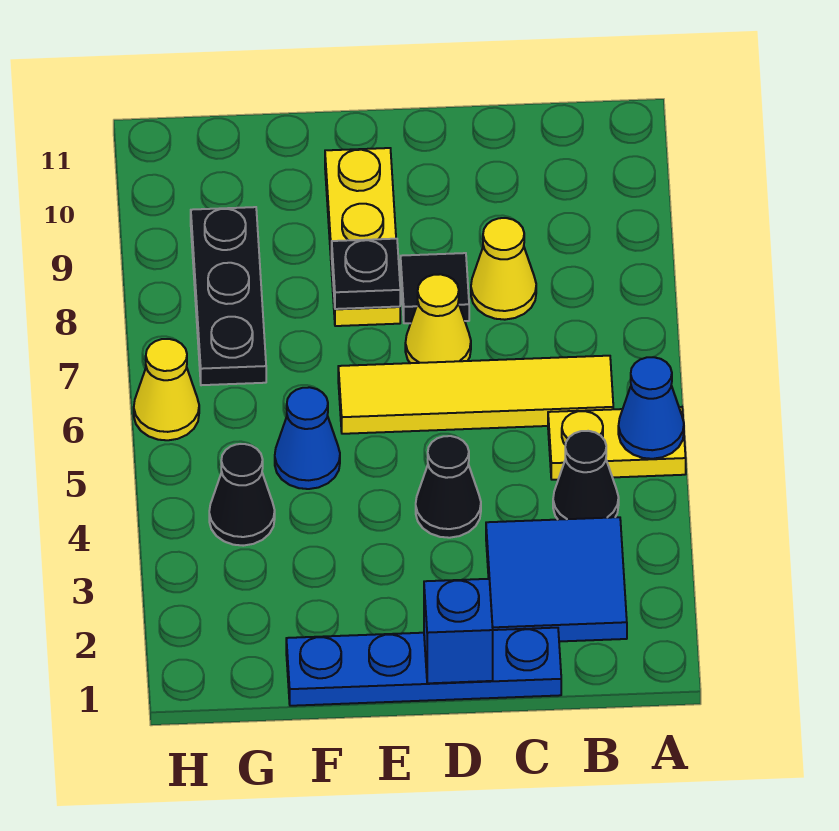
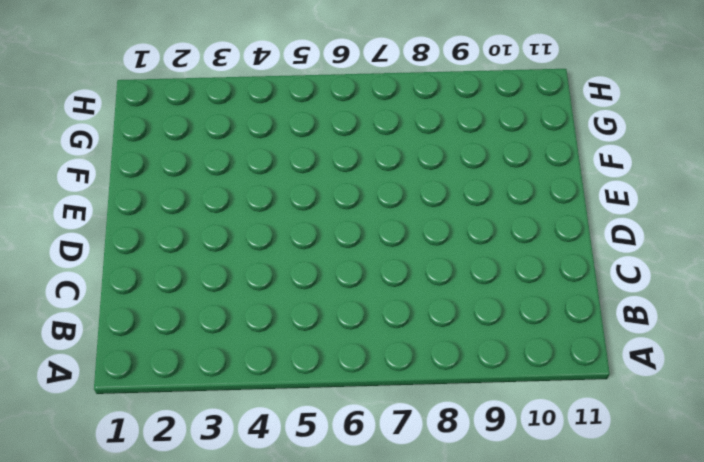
none -> yellow 1x2 plate [548,407,686,480]
none -> blue 2x2 tile [486,517,627,641]
none -> black 1x1 cone [553,431,619,520]

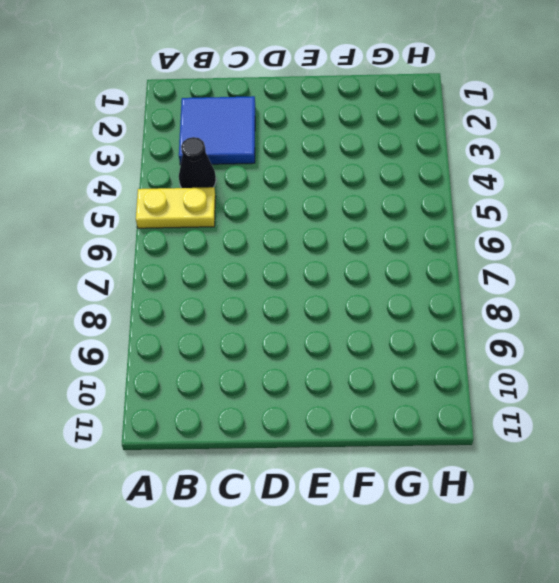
none -> yellow 1x4 tile [338,356,613,434]
none -> blue 1x4 plate [286,628,561,706]
none -> yellow 1x1 cone [471,218,536,320]

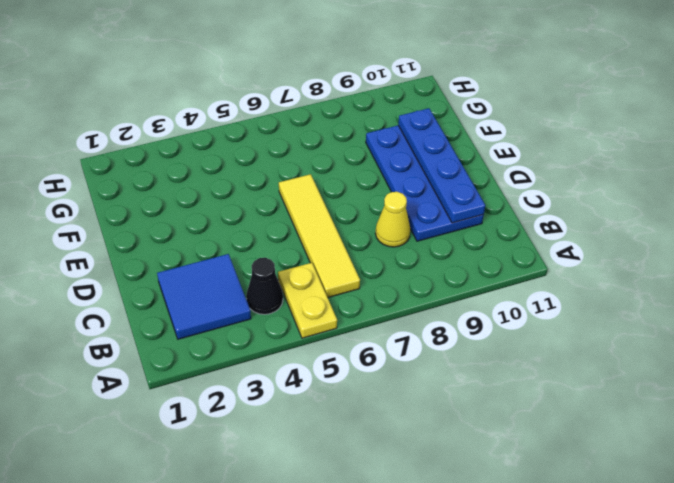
blue 2x4 plate [366,126,484,241] -> yellow 1x3 plate [325,148,400,326]
blue 1x4 plate [398,108,485,223] -> blue 1x4 plate moved to [286,628,561,706]
none -> black 1x1 cone [416,436,481,538]
none -> yellow 1x1 cone [405,274,471,363]
none -> black 1x1 tile [401,253,469,323]

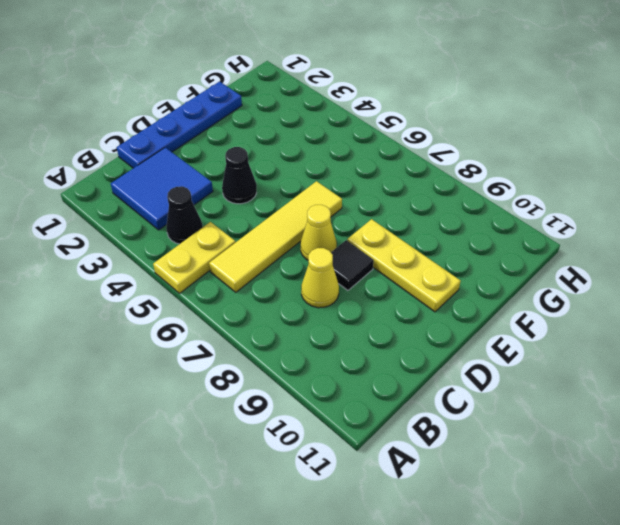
none -> blue 1x1 cone [275,387,340,489]
none -> black 1x1 cone [209,444,275,546]
none -> black 1x3 plate [191,207,266,385]

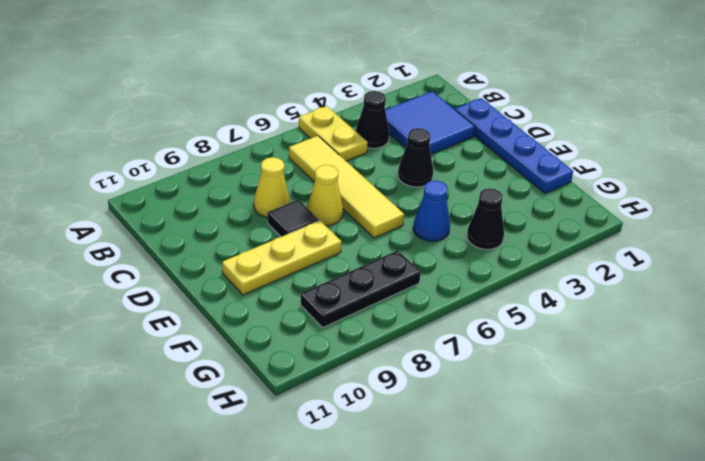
none -> yellow 1x1 cone [134,339,199,440]
none -> blue 1x1 cone [618,357,684,459]
none -> blue 1x1 brick [424,579,493,683]

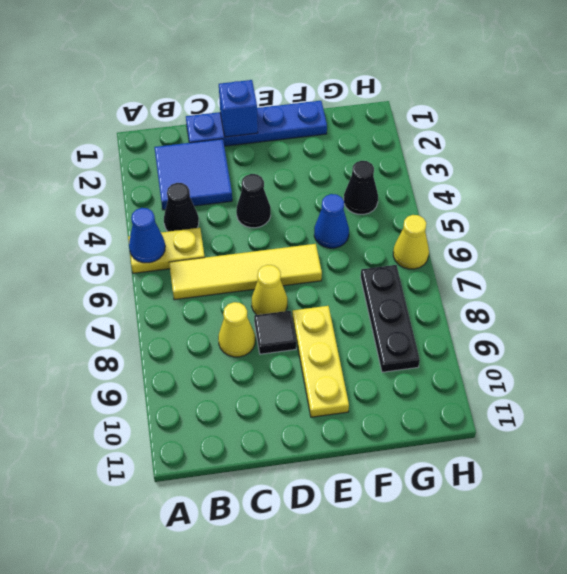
none -> black 1x1 plate [332,239,400,309]

